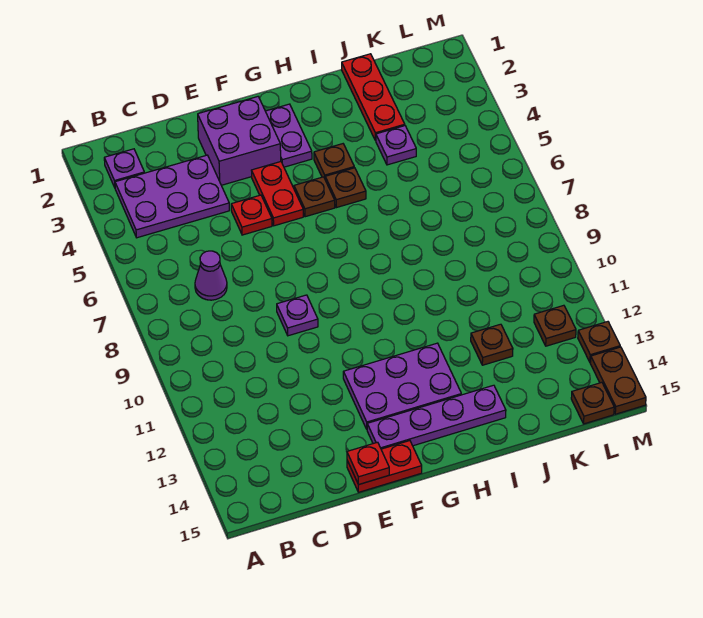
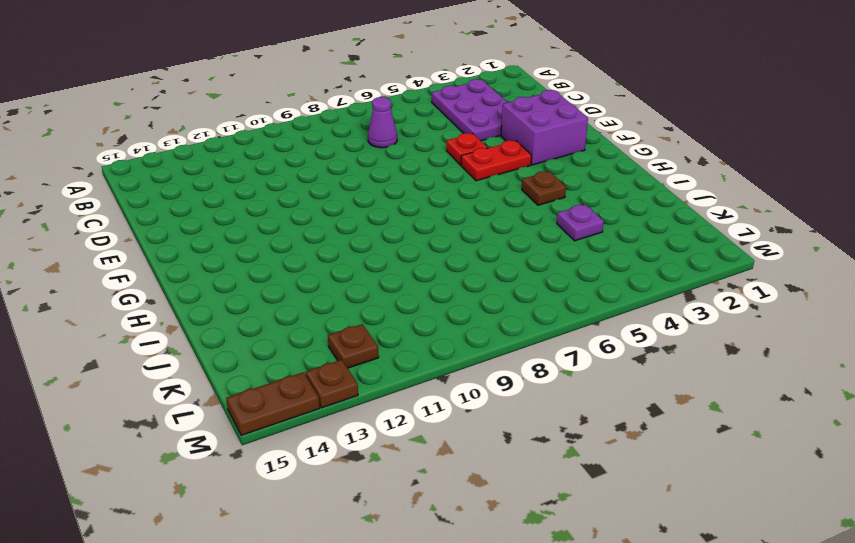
none -> purple 1x1 plate [104,149,144,188]
none -> purple 1x1 plate [277,295,318,336]
none -> red 1x2 plate [347,441,422,492]

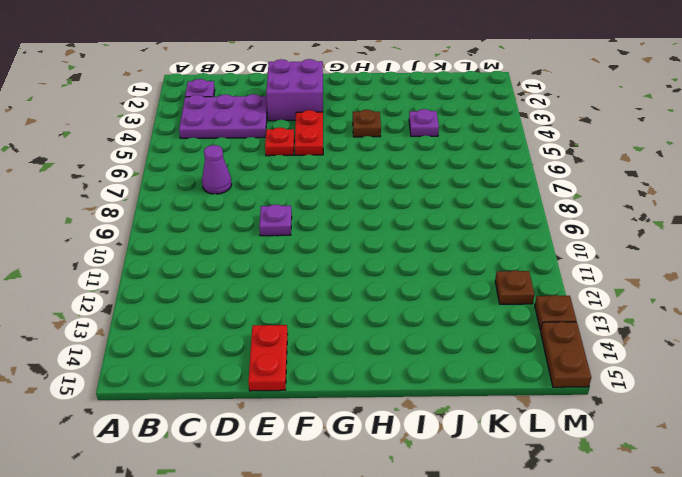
red 1x2 plate [248,325,288,391] -> red 1x2 plate turned to [347,441,422,492]
none -> purple 2x3 plate [343,343,461,429]
none -> purple 1x4 plate [367,385,506,449]
none -> purple 1x2 plate [265,104,312,167]

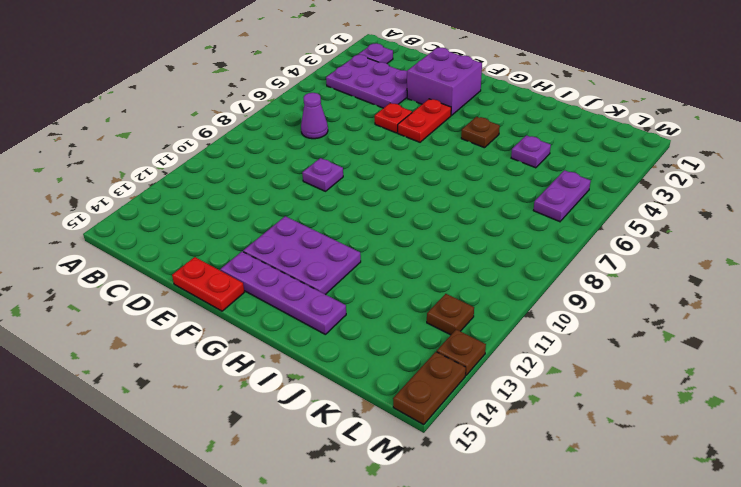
purple 1x2 plate [533,170,591,222] -> purple 1x2 plate moved to [265,104,312,167]
none -> brown 1x1 plate [294,177,335,217]
none -> brown 1x1 plate [325,168,366,208]
none -> red 1x3 plate [342,54,405,141]

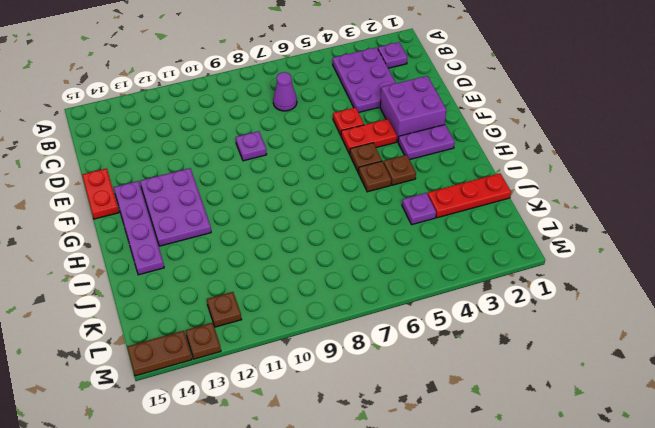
none -> brown 1x1 plate [471,324,513,365]
none -> brown 1x1 plate [571,382,614,424]
none -> red 1x1 plate [347,442,389,485]

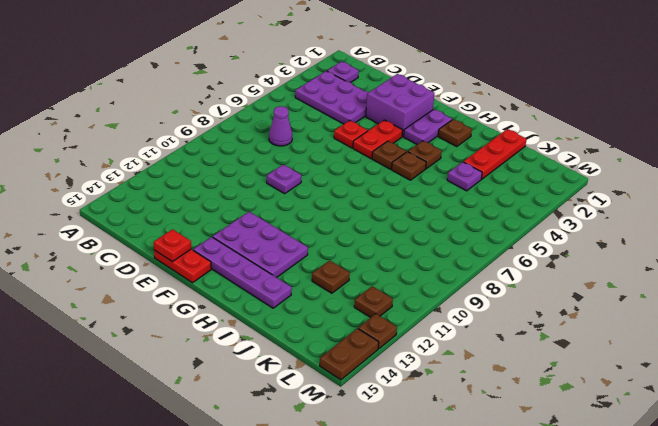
brown 1x1 plate [438,119,472,147] -> brown 1x1 plate moved to [571,382,614,424]

